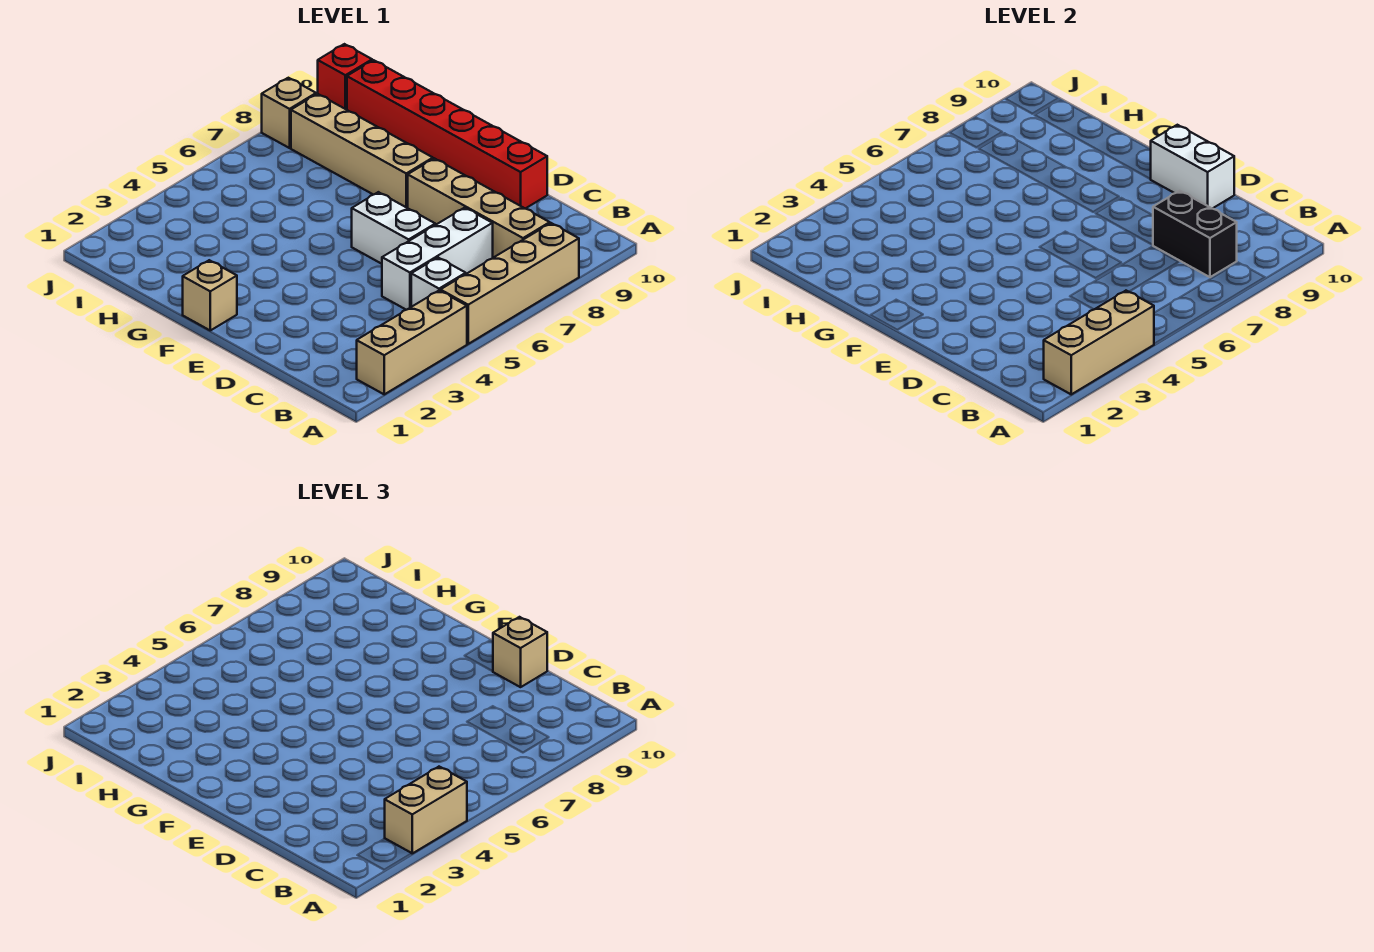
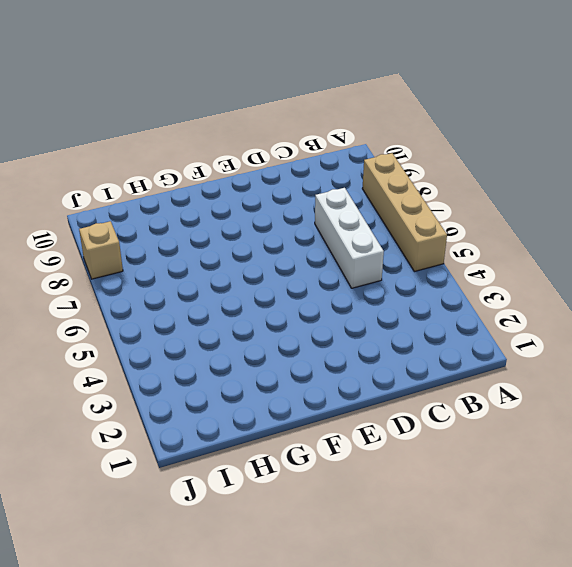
none -> tan 1x3 brick [357,291,467,394]
none -> white 1x1 brick [411,258,466,307]
none -> tan 1x4 brick [408,158,550,258]

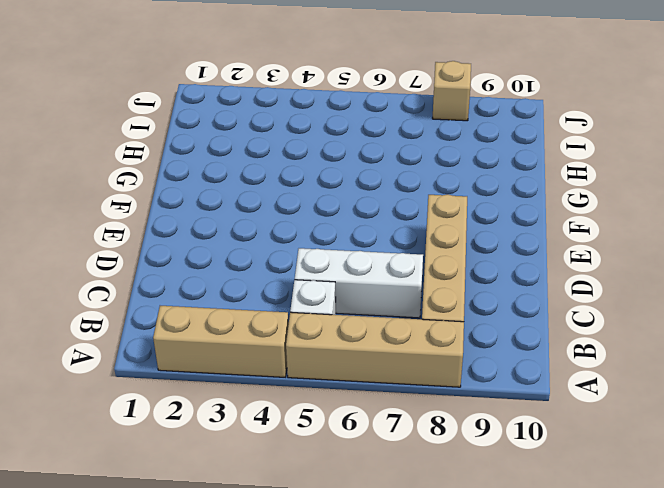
none -> white 1x2 brick [352,192,435,264]
none -> red 1x6 brick [347,60,547,209]
none -> tan 1x1 brick [183,260,237,330]

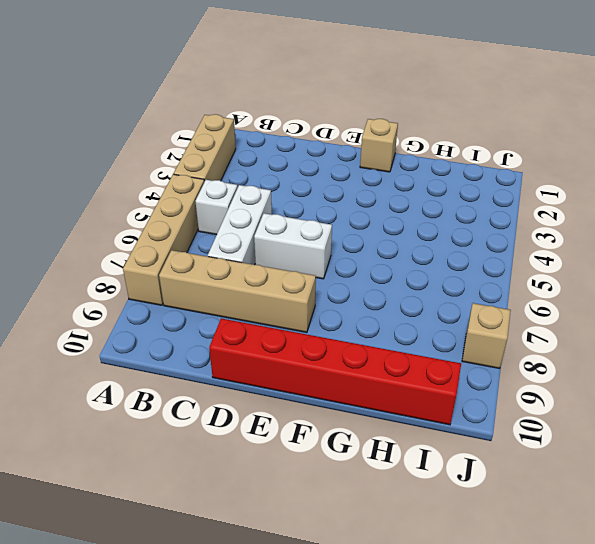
none -> tan 1x4 brick [291,94,433,208]
none -> red 1x1 brick [318,44,372,110]
none -> tan 1x3 brick [1044,291,1154,394]

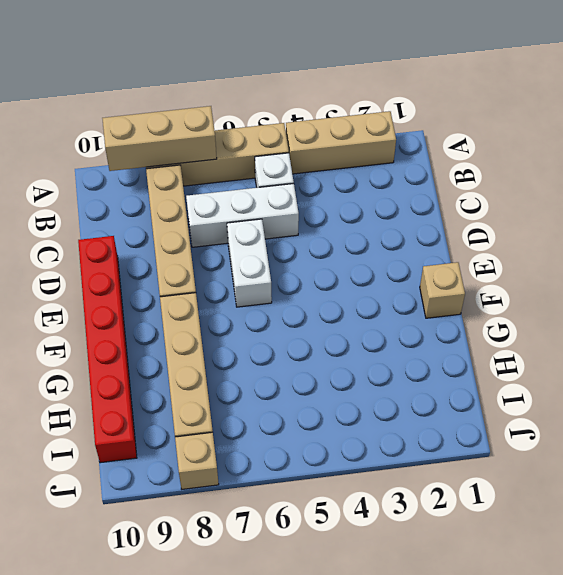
tan 1x3 brick [102,106,217,171] -> tan 1x3 brick moved to [1044,291,1154,394]
none -> red 1x1 brick [318,44,372,110]
none -> black 1x2 brick [1153,191,1237,277]
none -> white 1x2 brick [1151,125,1234,209]

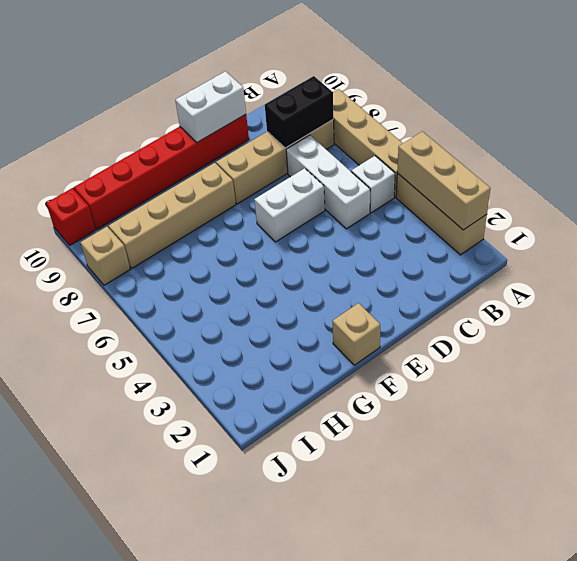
none -> tan 1x2 brick [385,767,467,853]
none -> tan 1x1 brick [493,617,547,687]

